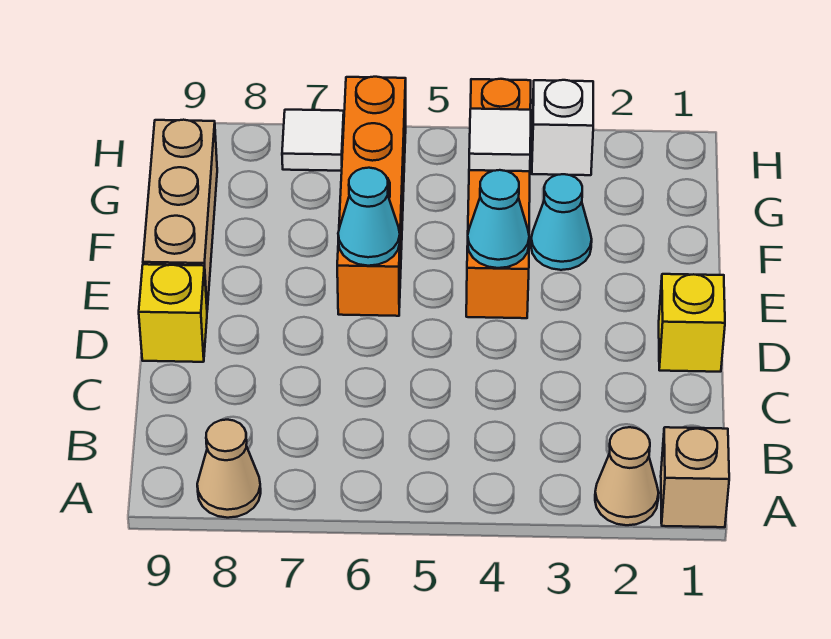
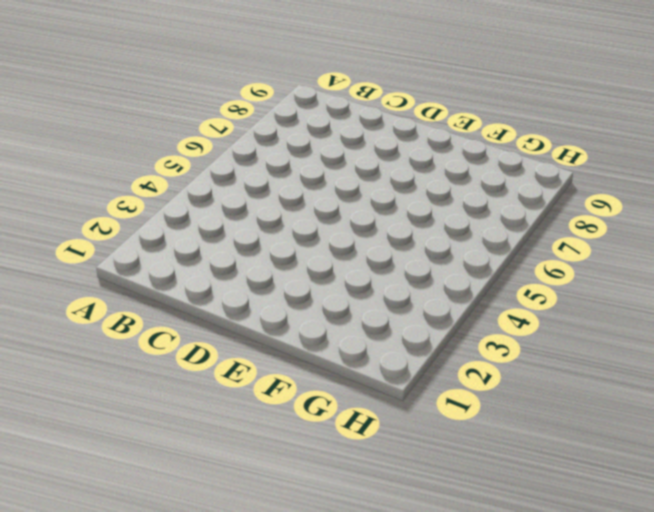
none -> tan 1x1 brick [661,427,729,527]
none -> tan 1x1 cone [595,427,659,525]
none -> tan 1x1 cone [197,420,261,518]

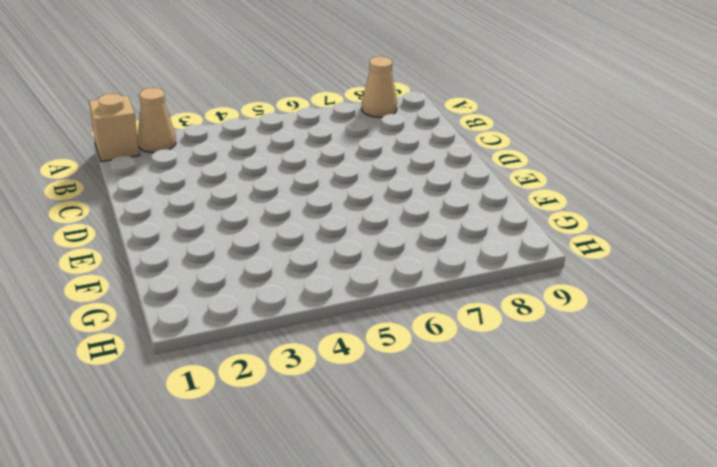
none -> yellow 1x1 brick [659,274,725,372]
none -> yellow 1x1 brick [139,264,207,362]
none -> orange 1x4 brick [466,79,531,318]

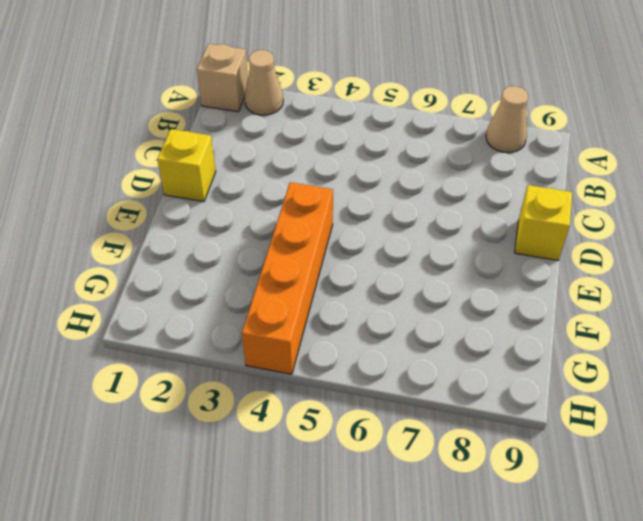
none -> orange 1x4 brick [337,77,406,316]
none -> tan 1x3 brick [143,120,217,310]
none -> cyan 1x1 cone [531,174,592,270]

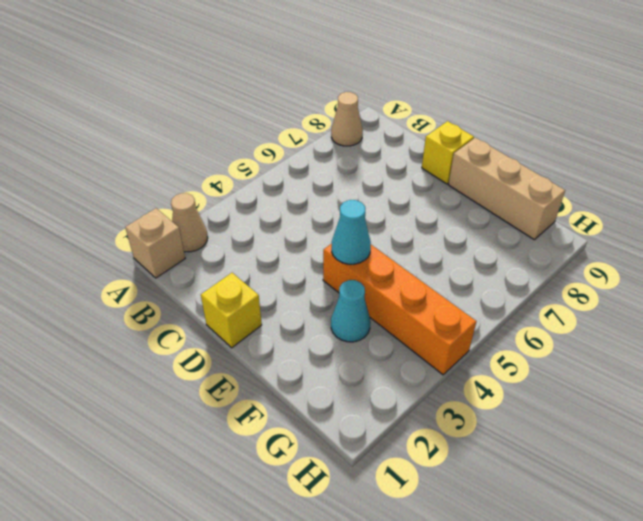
none -> orange 1x4 brick [337,77,406,316]
none -> white 1x1 brick [532,80,593,175]
none -> white 1x1 tile [282,110,344,171]

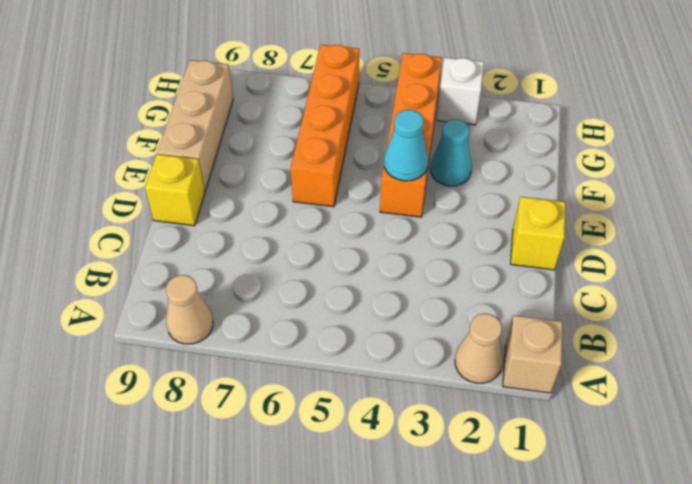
none -> white 1x1 tile [282,110,344,171]
none -> cyan 1x1 cone [338,168,400,266]
none -> white 1x1 tile [469,109,531,171]

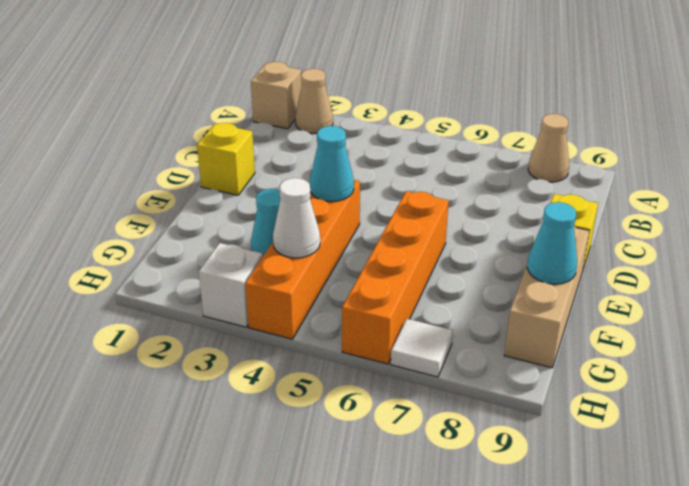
cyan 1x1 cone [527,202,577,284] -> cyan 1x1 cone moved to [338,168,400,266]
white 1x1 cone [273,178,320,258] -> white 1x1 tile [469,109,531,171]

